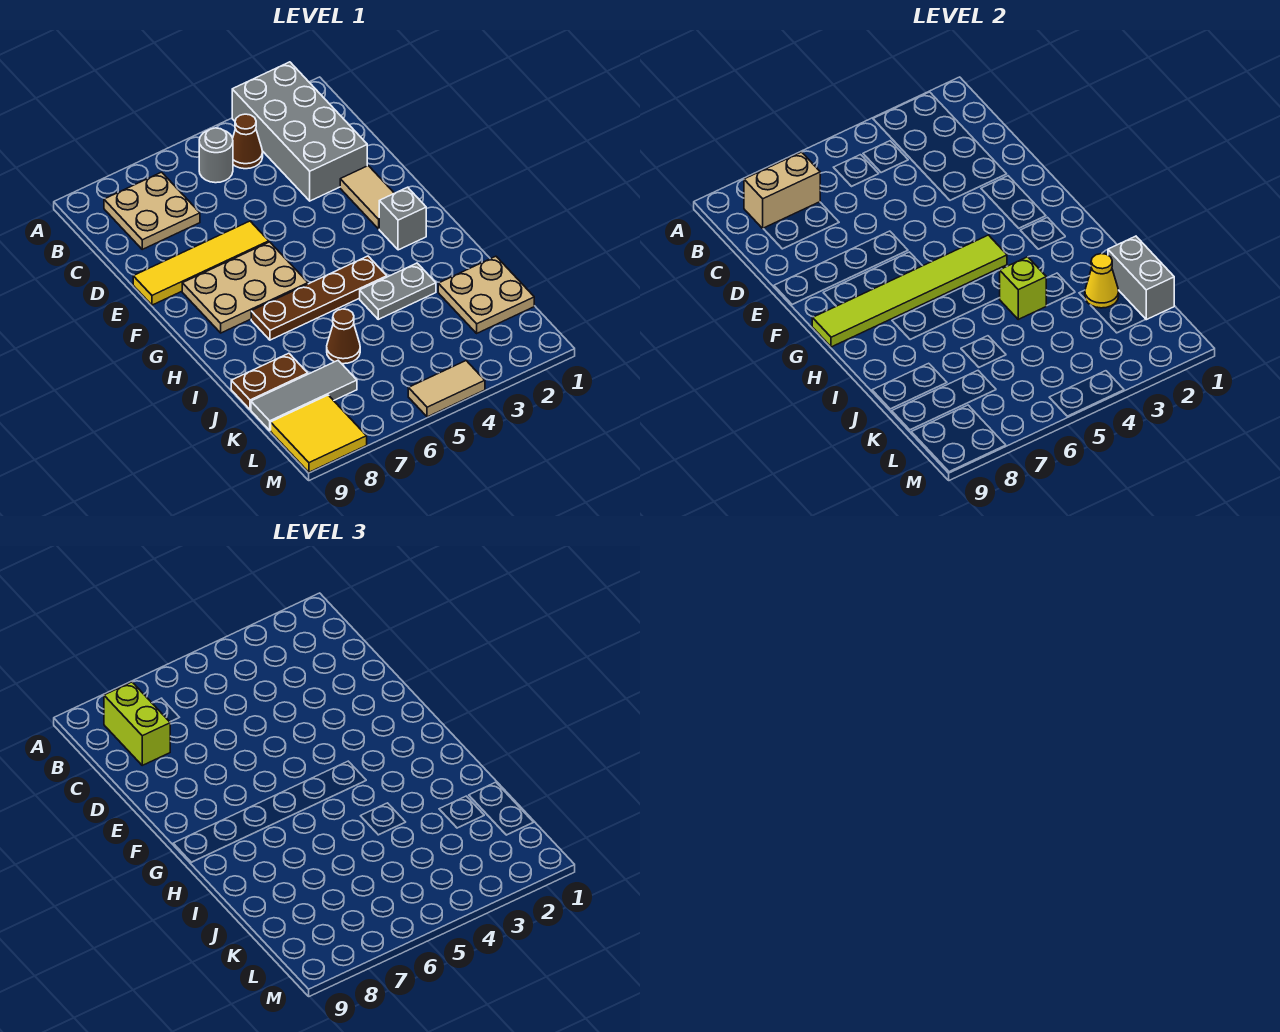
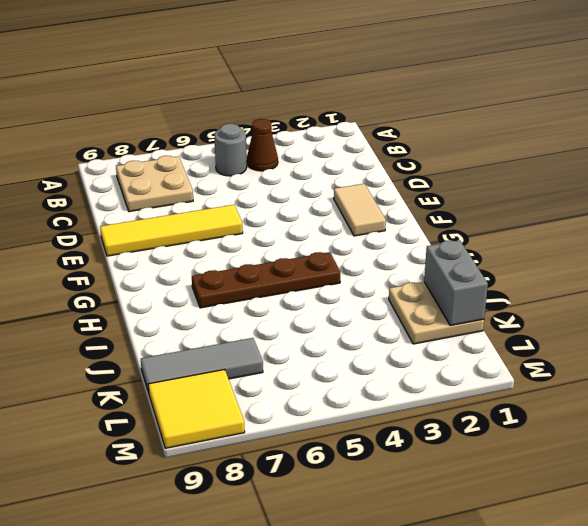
none -> grey 2x4 brick [232,62,367,201]
none -> tan 2x3 plate [182,242,308,333]
none -> grey 1x1 brick [379,187,426,250]

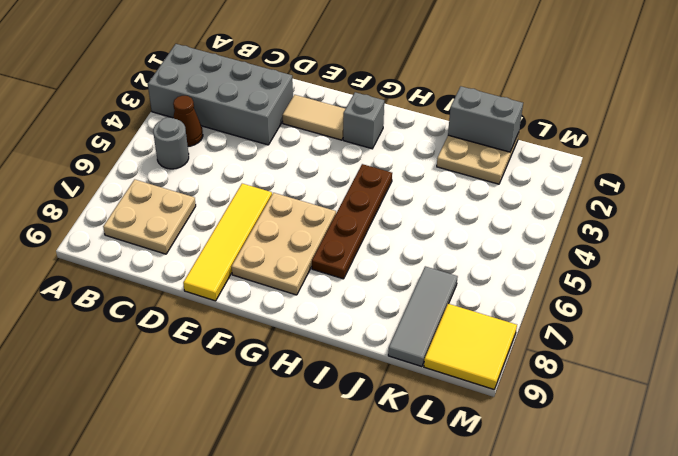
none -> grey 1x2 plate [360,263,436,319]
none -> brown 1x1 cone [327,309,360,364]
none -> brown 1x2 plate [231,353,308,410]

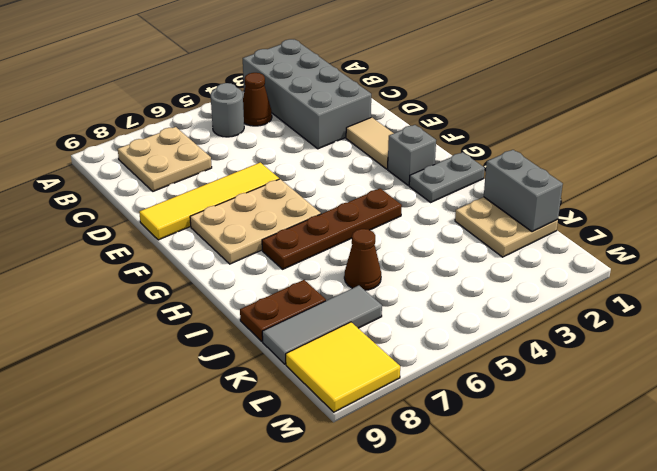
grey 1x2 plate [409,152,485,202] -> grey 1x2 plate moved to [360,263,436,319]
none -> tan 1x2 tile [408,361,485,417]
none -> tan 1x2 brick [744,152,820,228]
none -> lime 1x6 tile [812,235,1007,347]

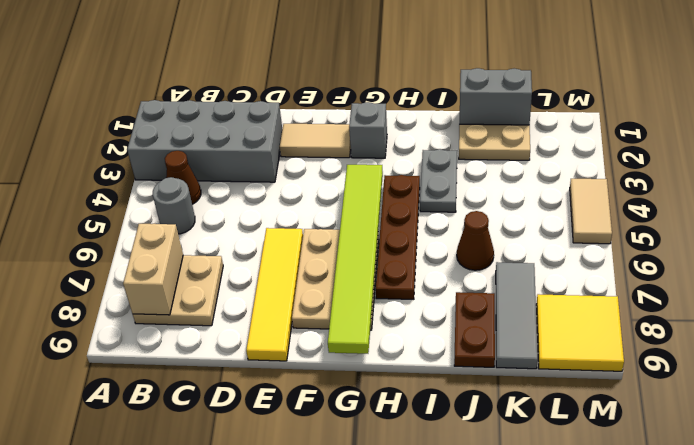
none -> lime 1x1 brick [1000,257,1046,319]
none -> yellow 1x1 cone [1085,254,1119,308]
none -> lime 1x2 brick [104,682,170,765]

